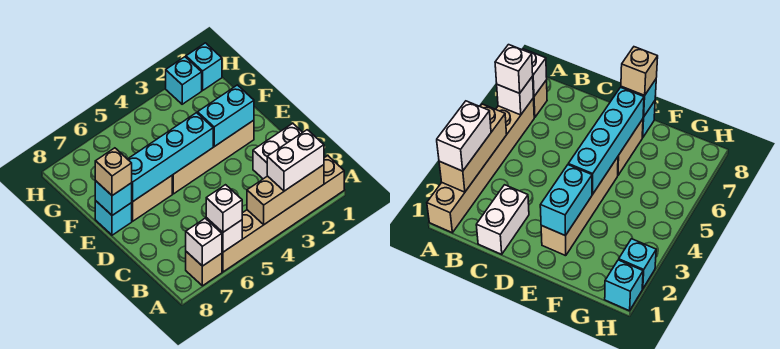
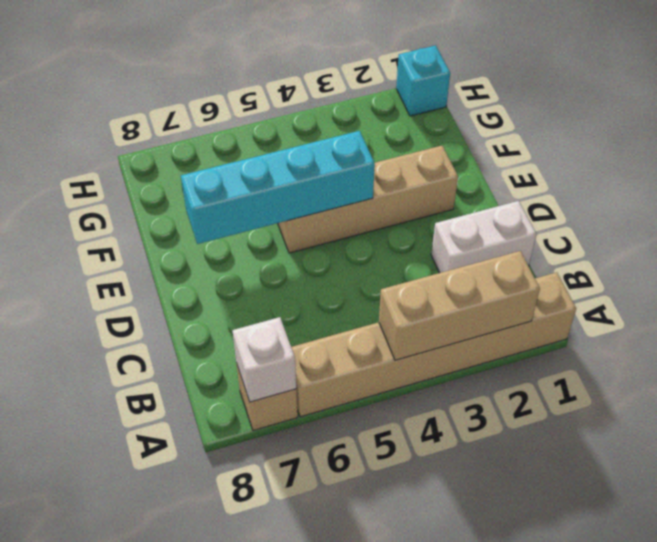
none -> tan 1x2 brick [132,176,172,221]
none -> cyan 1x1 brick [95,200,132,235]
none -> cyan 1x1 brick [166,57,202,104]

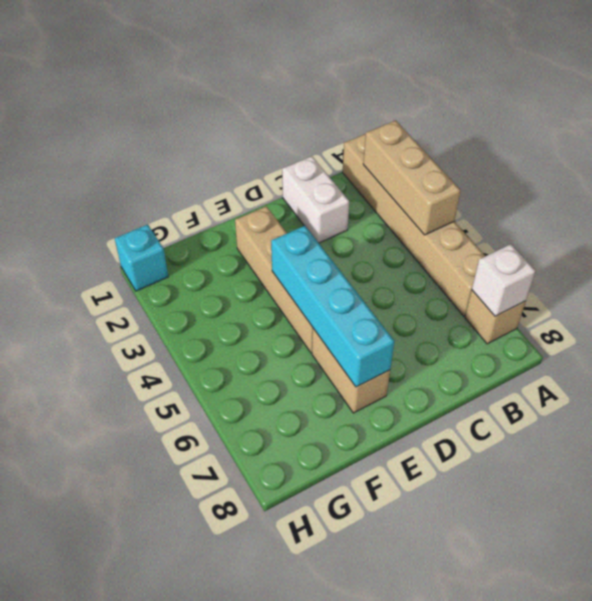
none -> cyan 1x1 brick [95,200,132,235]
none -> cyan 1x1 brick [166,57,202,104]
none -> white 1x1 brick [206,218,242,252]

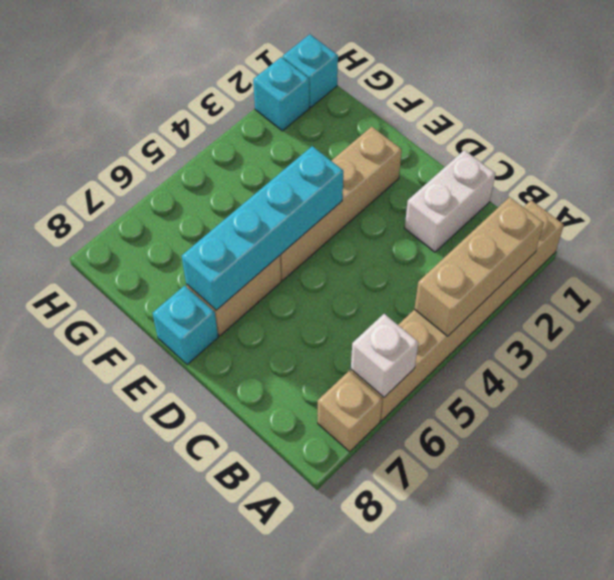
none -> white 1x1 brick [186,218,222,266]
none -> cyan 1x2 brick [198,85,254,147]
none -> cyan 1x1 brick [95,181,132,215]

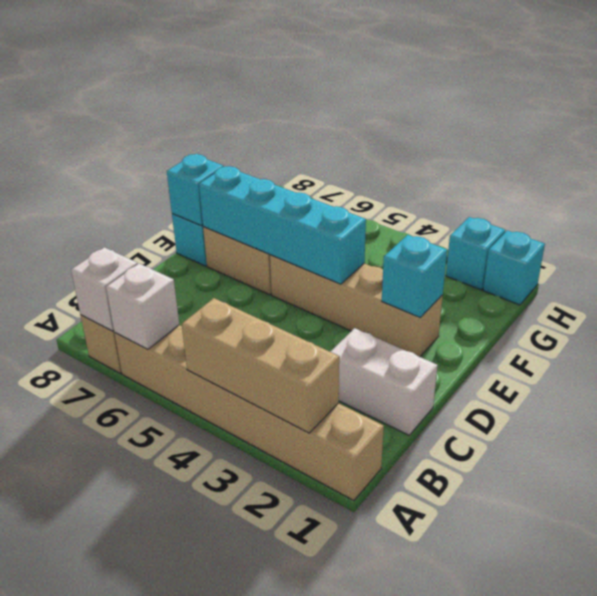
cyan 1x1 brick [382,235,447,318] -> cyan 1x2 brick [198,85,254,147]
none -> white 1x2 brick [267,130,324,191]
none -> white 1x1 brick [206,185,242,232]
none -> tan 1x1 brick [95,148,132,196]

